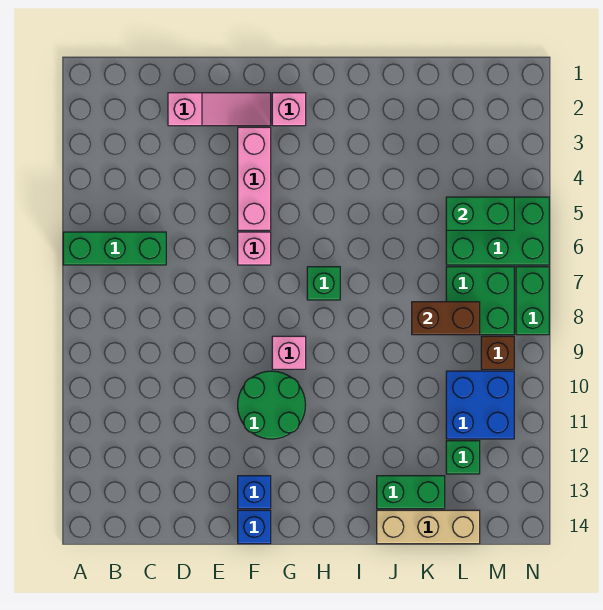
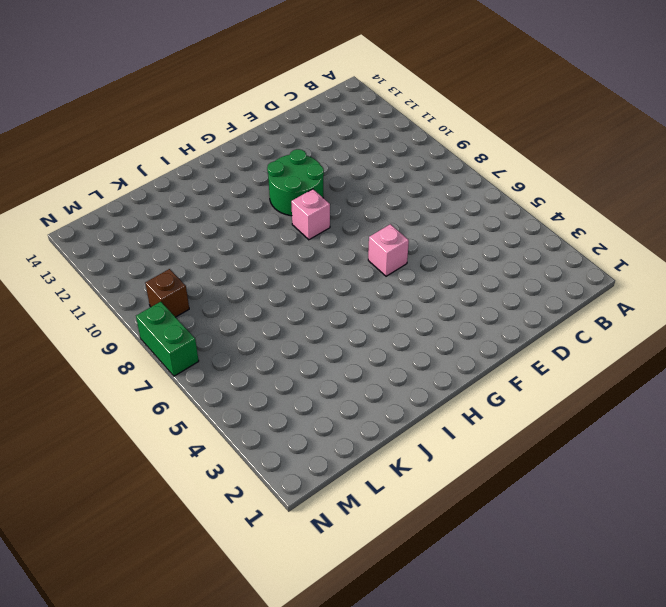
none -> green 1x3 brick [63,232,166,265]
none -> pink 1x3 slope [168,93,271,126]
none -> pink 1x3 brick [238,127,271,230]

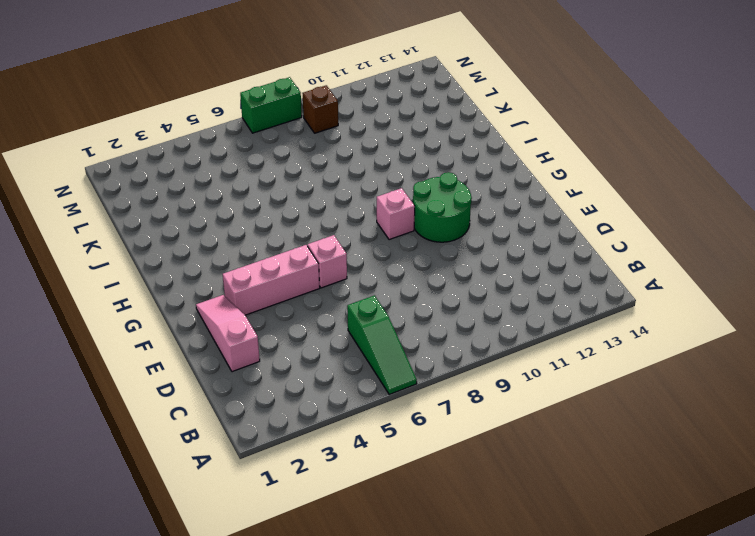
green 1x3 slope [347,295,417,394] -> green 1x3 brick [63,232,166,265]
none -> blue 1x1 brick [238,476,271,509]
none -> blue 1x1 brick [238,510,271,544]
none -> pink 1x1 brick [272,93,306,126]

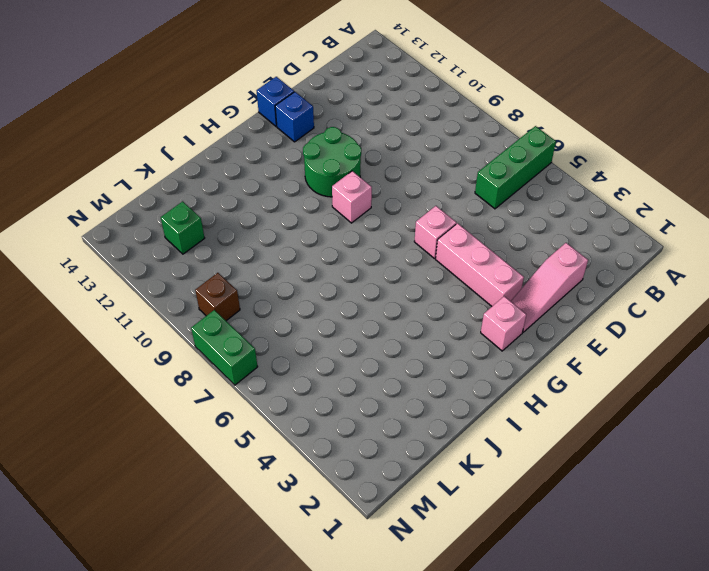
none -> green 1x1 brick [307,267,340,300]
none -> green 1x2 brick [377,476,445,509]
none -> tan 1x3 brick [377,510,480,544]

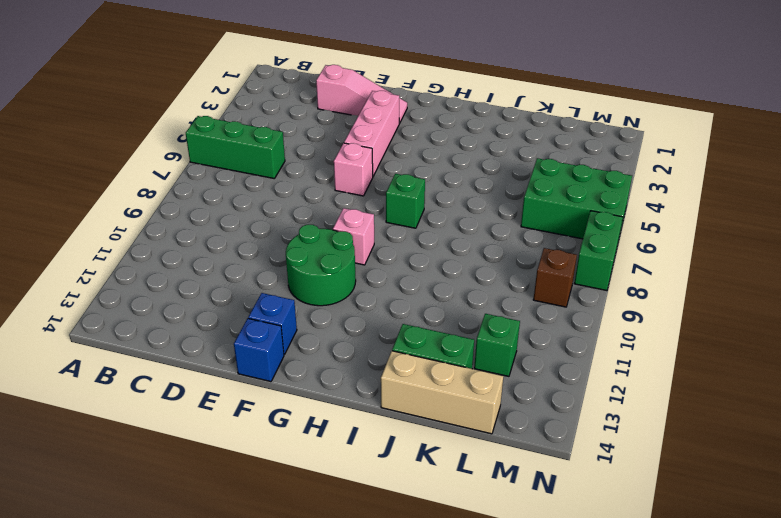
none -> pink 1x1 brick [272,93,306,126]
none -> green 2x2 brick [446,267,514,335]
none -> blue 2x2 brick [446,371,514,439]

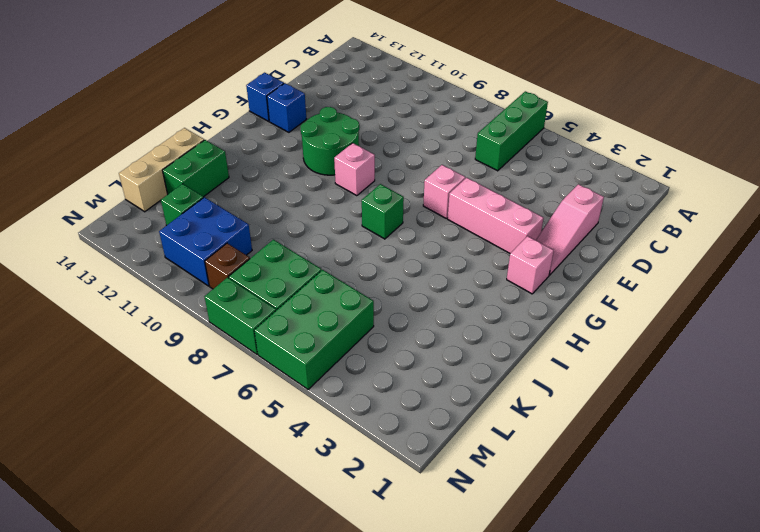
none -> brown 1x2 brick [412,302,480,335]
none -> green 1x2 brick [446,197,514,230]

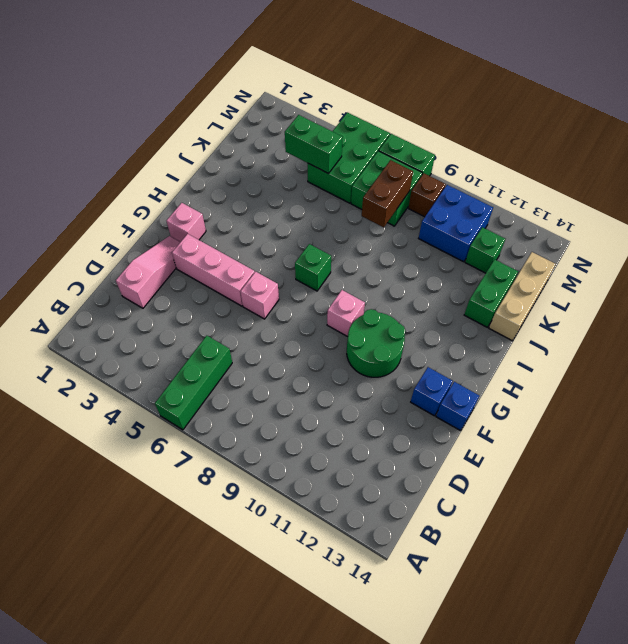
green 1x2 brick [285,115,343,174] -> green 1x2 brick turned to [446,197,514,230]

